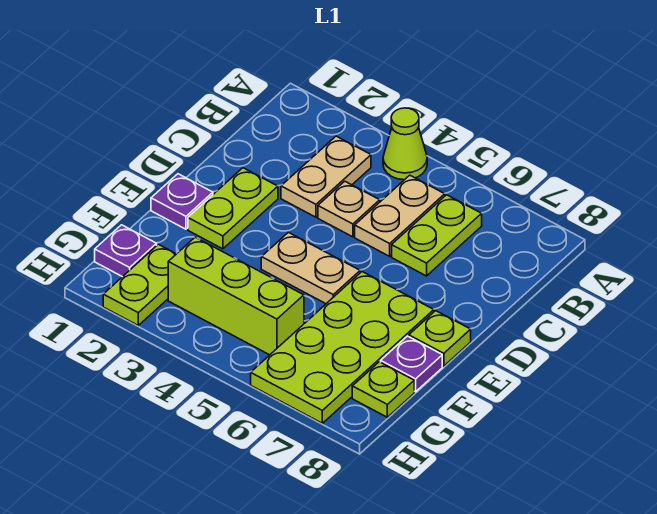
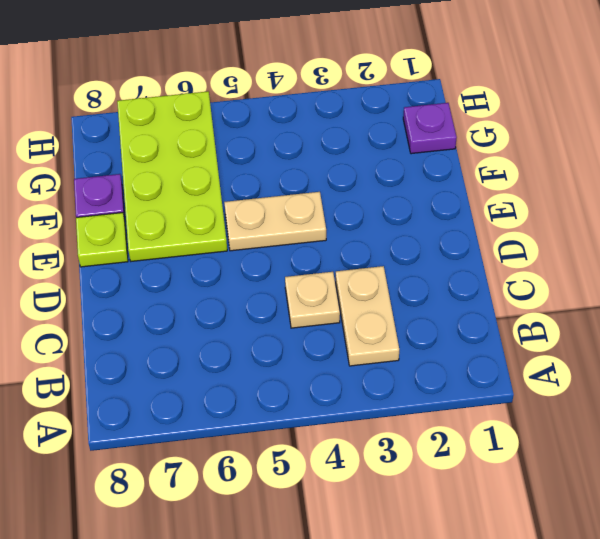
none -> lime 1x1 cone [383,108,427,180]
none -> tan 1x2 plate [355,175,445,256]
none -> lime 1x2 plate [392,195,482,276]

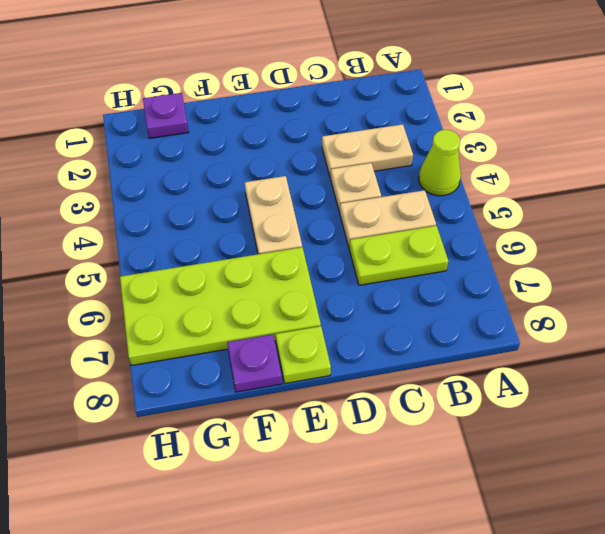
none -> lime 1x2 plate [188,168,278,249]
none -> purple 1x1 plate [151,174,213,229]
none -> lime 1x2 plate [103,244,176,325]

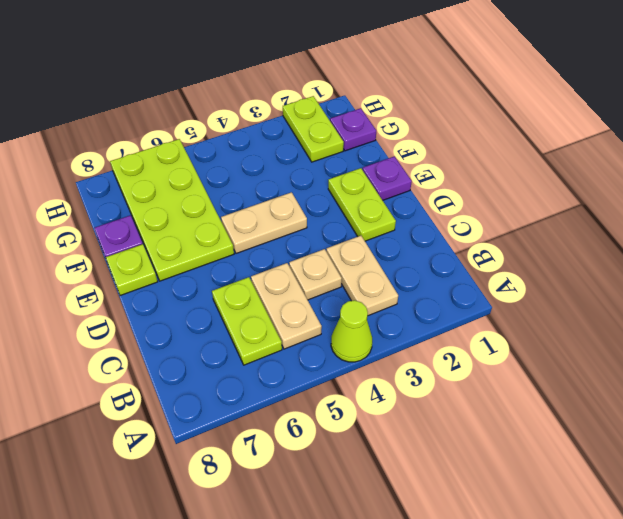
none -> lime 1x3 brick [168,237,304,355]
none -> lime 1x1 plate [352,362,414,417]

